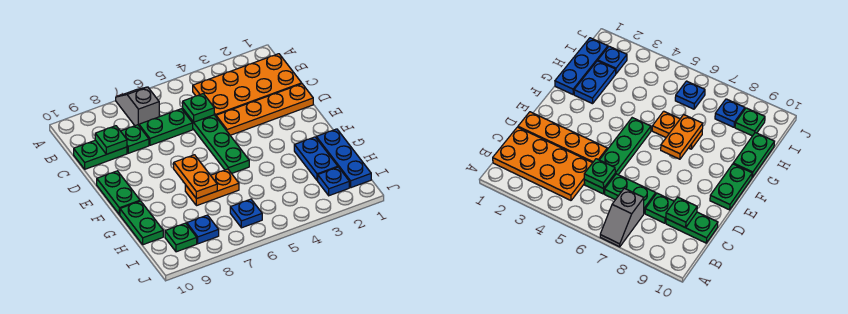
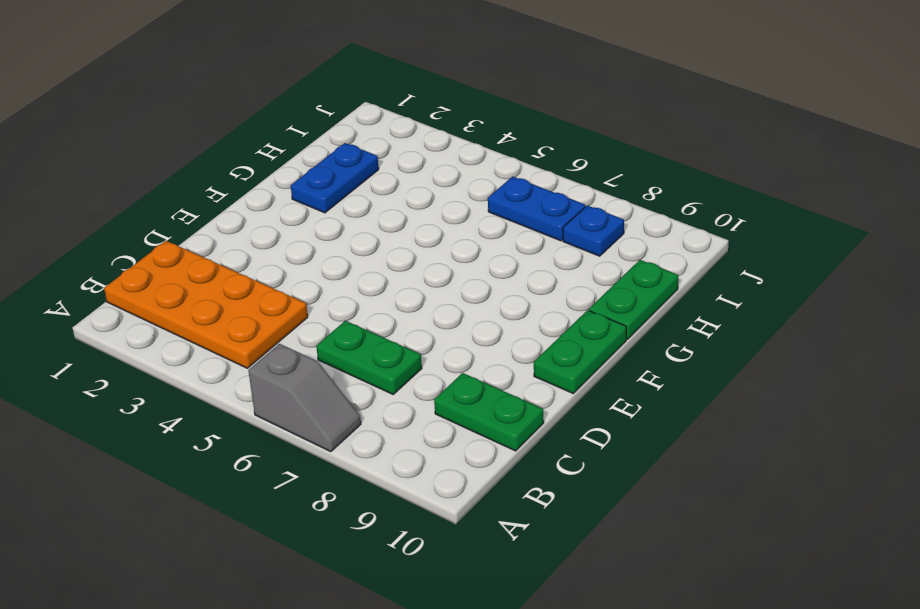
grey 1x2 slope [248,344,361,452] -> grey 1x2 slope turned to [116,87,159,126]
blue 1x2 plate [488,177,585,241] -> blue 1x1 plate [230,199,262,228]
none -> green 1x4 plate [183,109,249,173]
none -> green 1x1 plate [121,125,149,153]
none -> orange 1x4 plate [216,84,313,135]

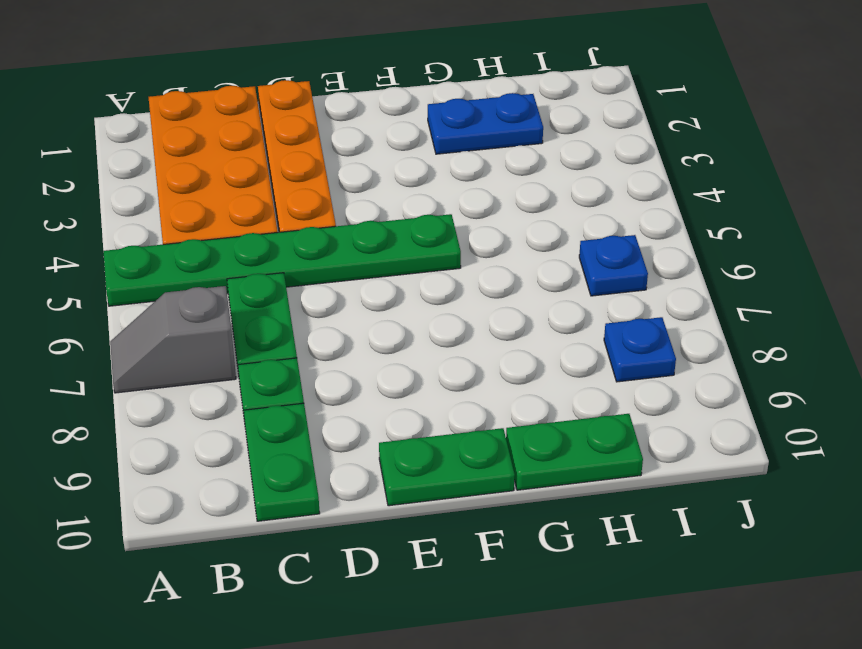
green 1x6 plate [103,214,461,306] -> green 1x4 plate [183,109,249,173]
none -> blue 1x3 plate [316,129,371,188]
none -> orange 1x2 plate [185,169,239,206]
none -> blue 1x1 plate [318,167,349,196]

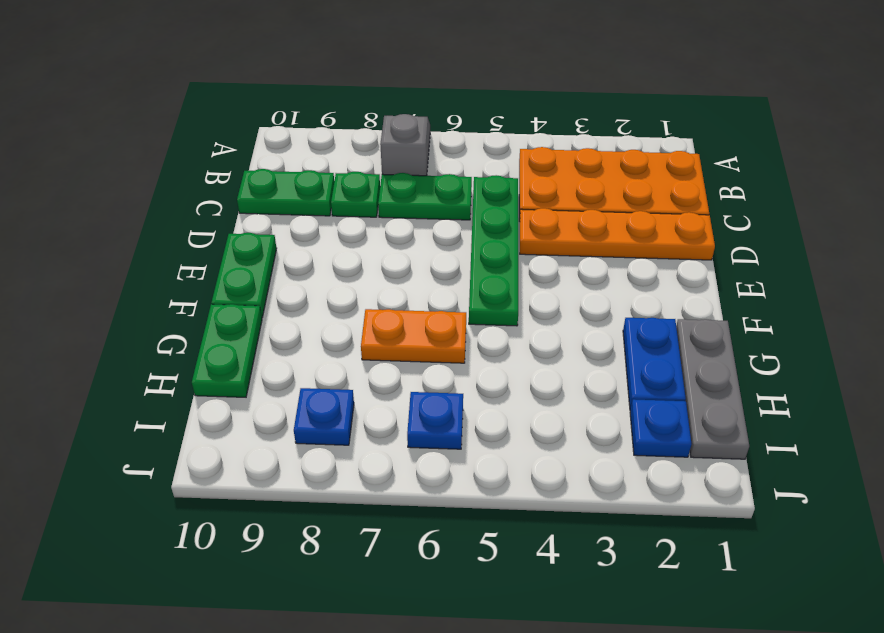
grey 1x3 plate [676,319,749,459] -> blue 1x3 plate [316,129,371,188]
none -> green 1x1 plate [165,223,197,252]
none -> green 1x1 plate [183,94,214,122]
none -> green 1x1 plate [95,126,127,154]

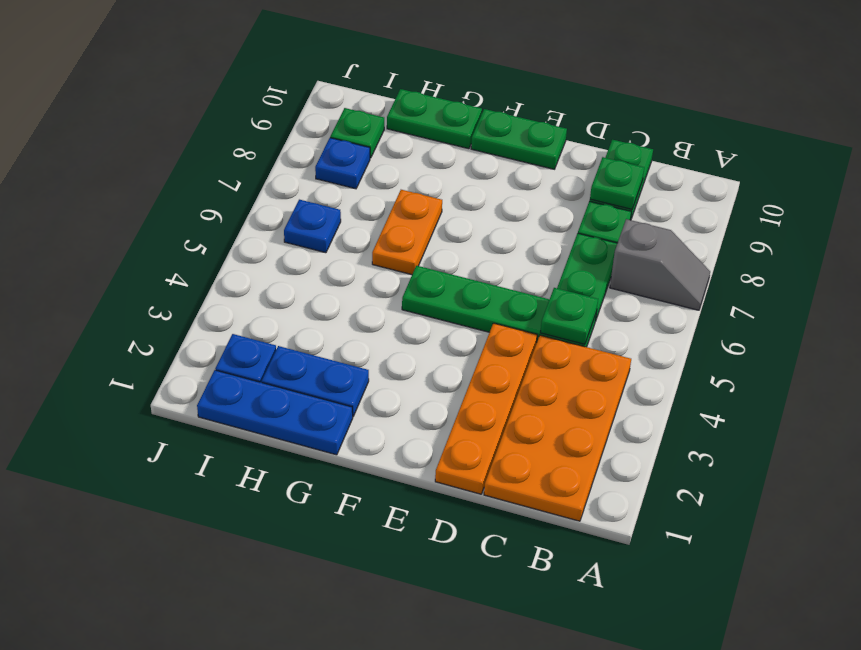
none -> orange 1x2 plate [174,155,217,199]

